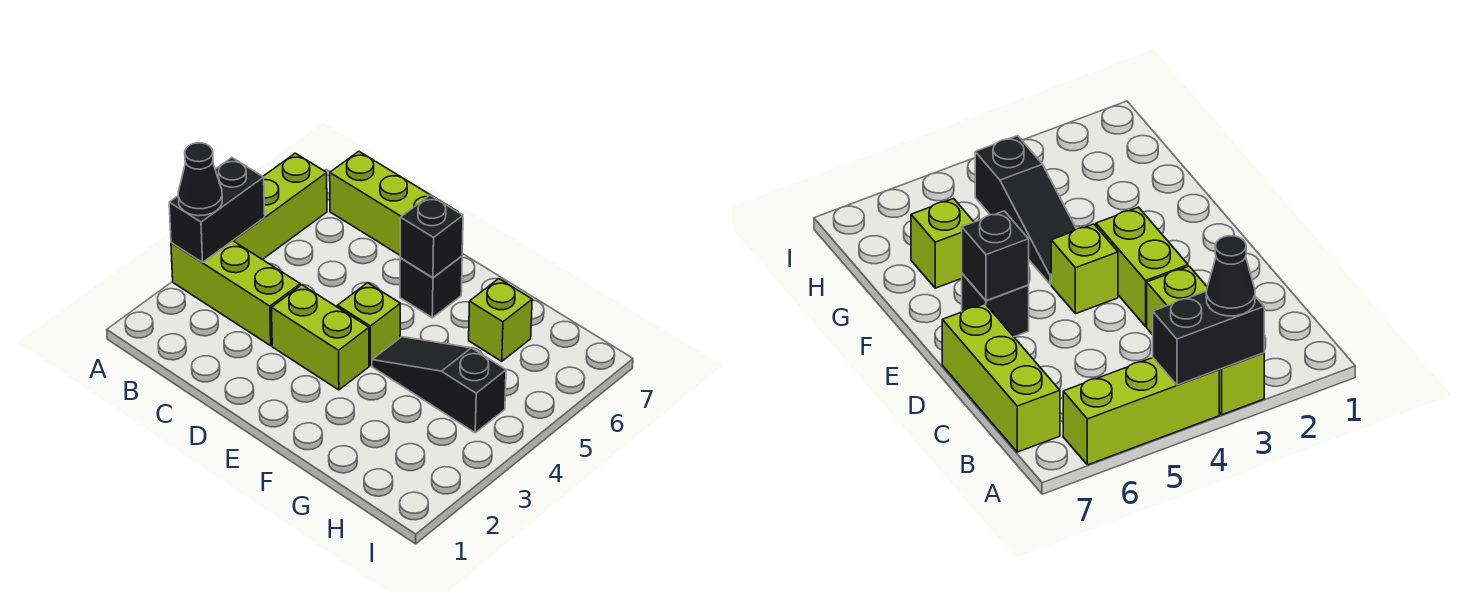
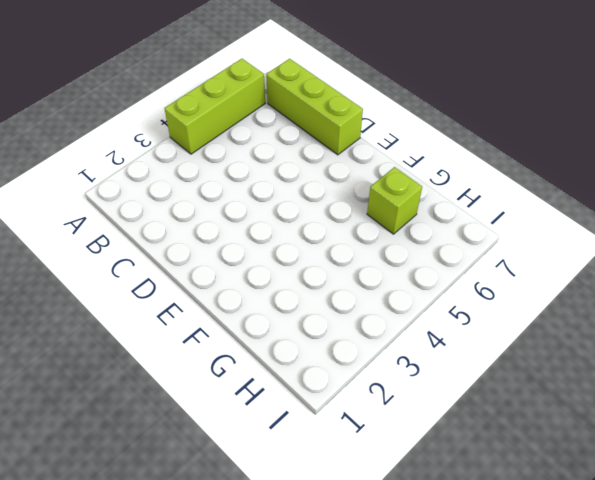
none -> lime 1x3 brick [171,241,300,346]
none -> lime 1x2 brick [272,285,369,390]

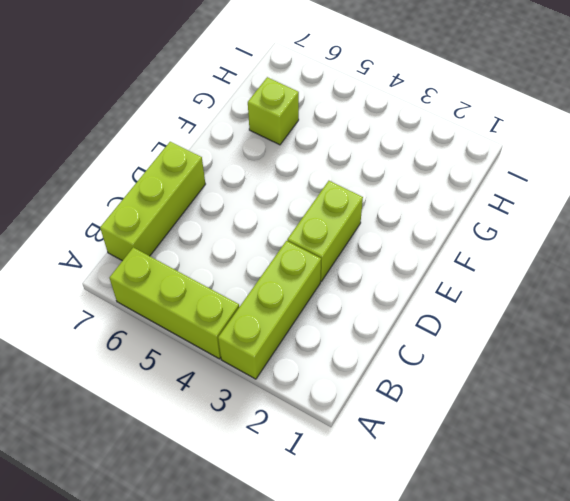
none -> lime 1x1 brick [338,283,400,366]
none -> black 1x1 brick [400,256,462,318]

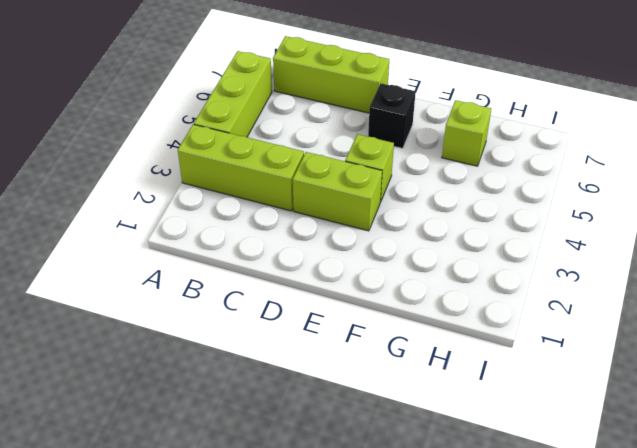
none -> black 1x3 slope [372,337,506,433]
none -> black 1x2 brick [169,158,265,262]

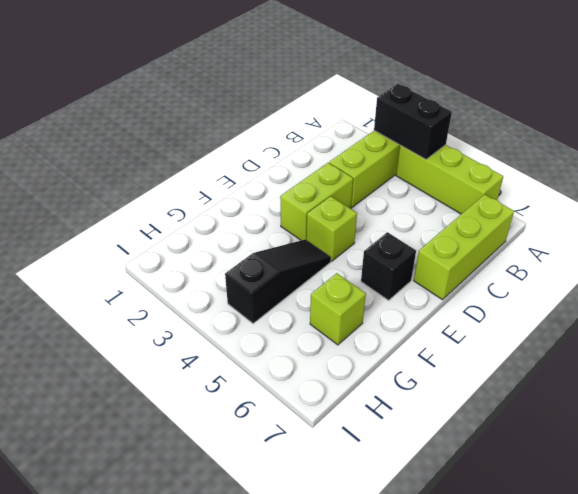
none -> black 1x1 brick [400,195,463,278]
none -> black 1x1 cone [178,143,222,216]

